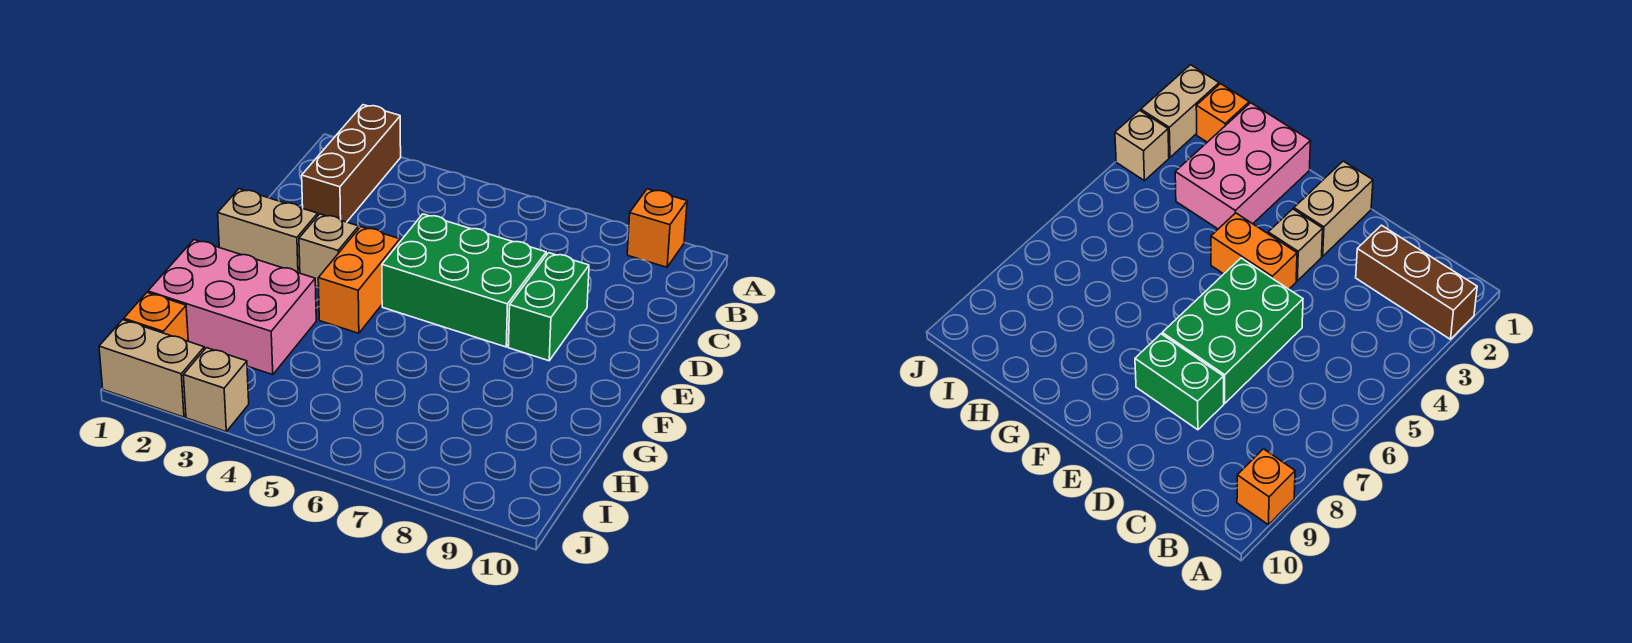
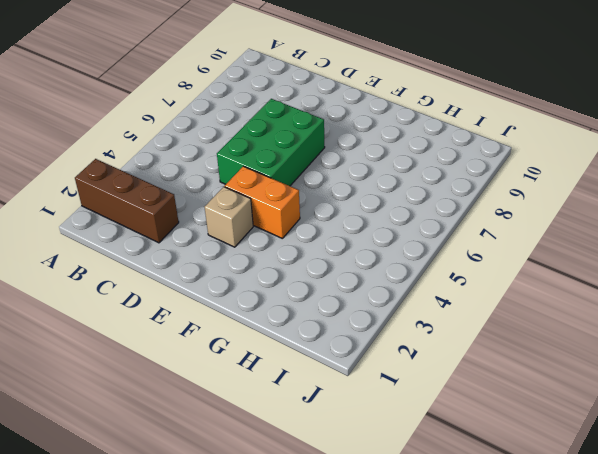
none -> orange 1x1 brick [627,189,687,267]
none -> green 1x2 brick [508,253,589,361]

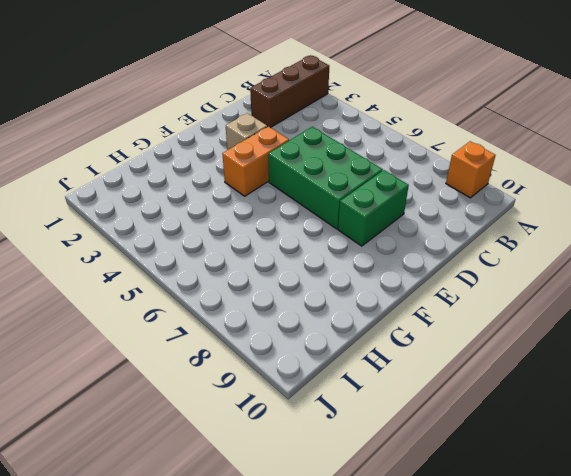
none -> tan 1x2 brick [218,189,318,273]
none -> pink 2x3 brick [148,240,316,375]

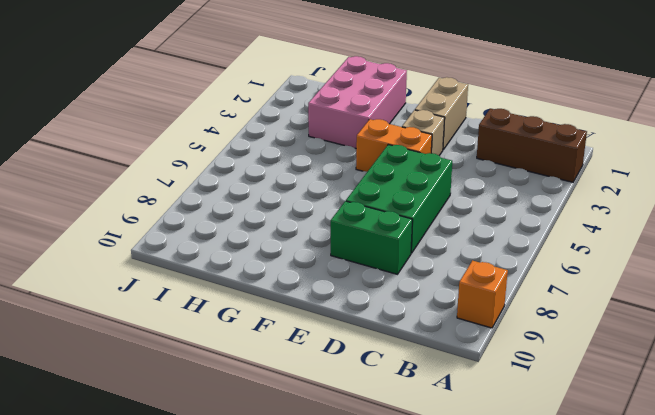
none -> orange 1x1 brick [124,293,188,341]
none -> tan 1x2 brick [99,320,204,417]

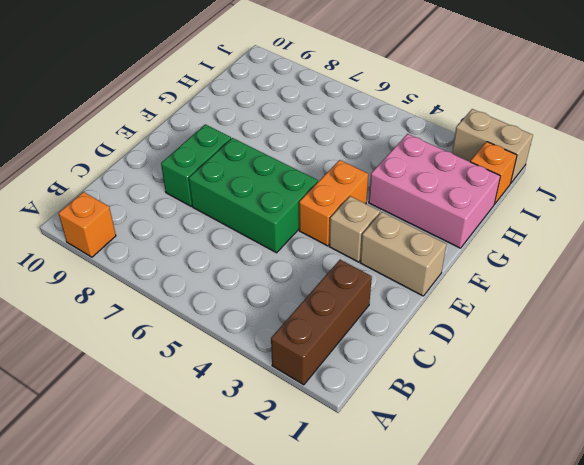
none -> tan 1x1 brick [183,348,249,432]

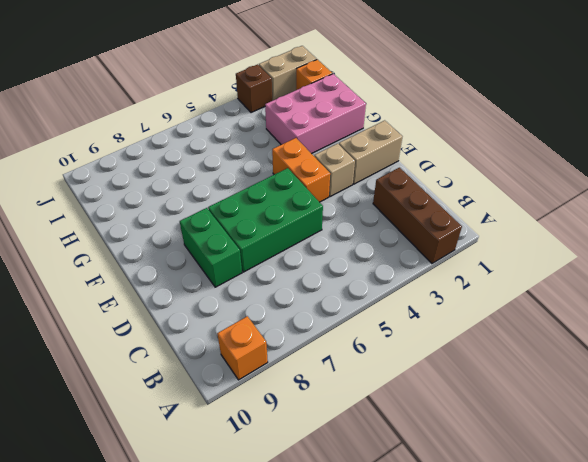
brown 1x1 brick [236,64,272,113] -> tan 1x1 brick [183,348,249,432]

